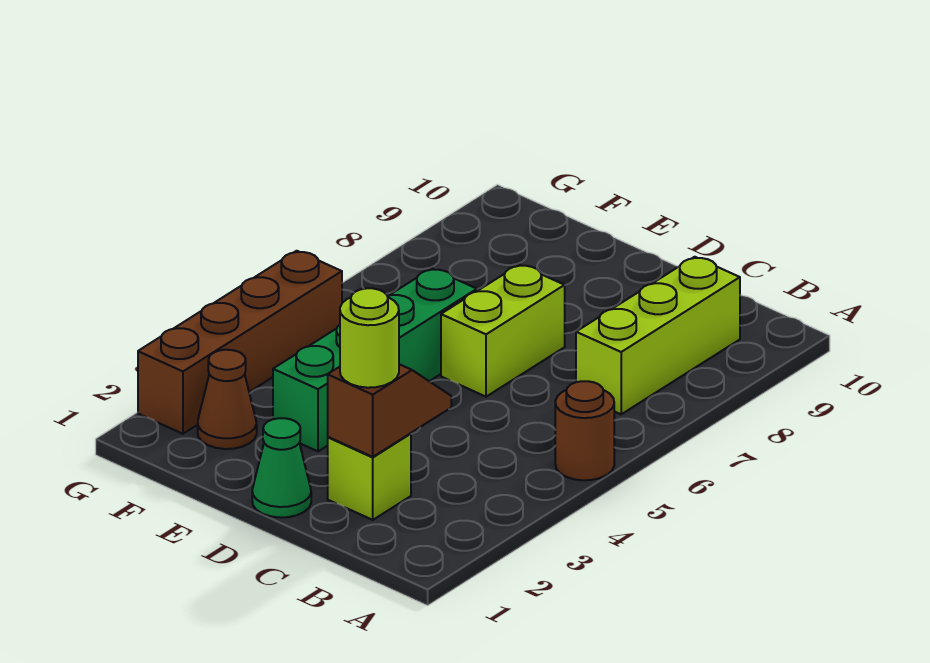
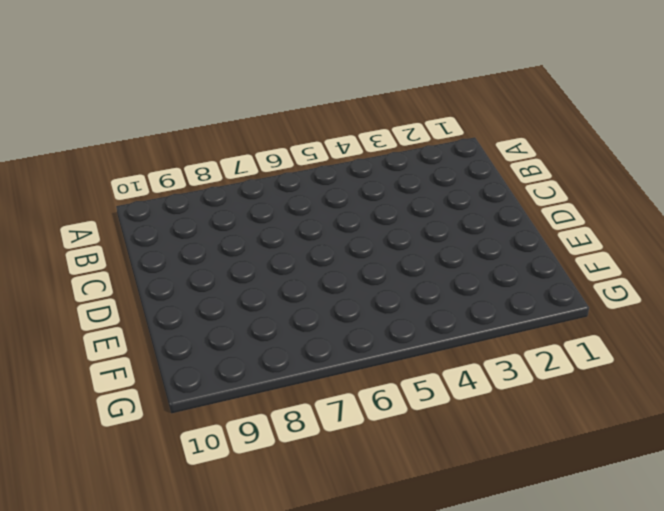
none -> brown 1x1 round brick [555,381,614,480]
none -> lime 1x3 brick [576,257,740,414]

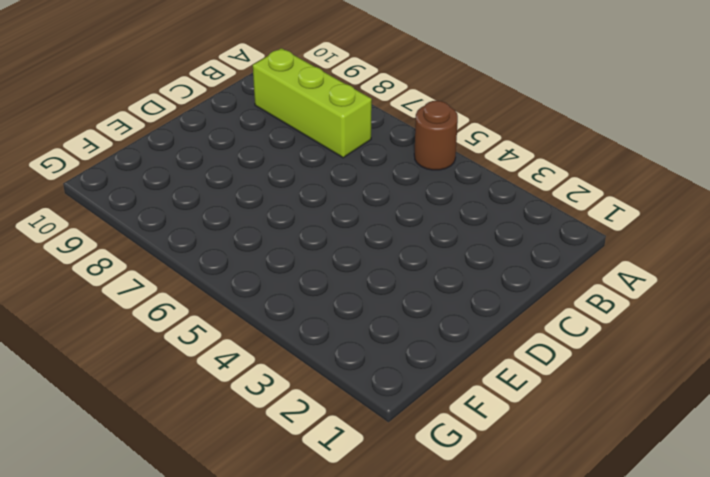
none -> lime 1x1 brick [328,433,411,520]
none -> green 1x1 cone [252,418,311,517]

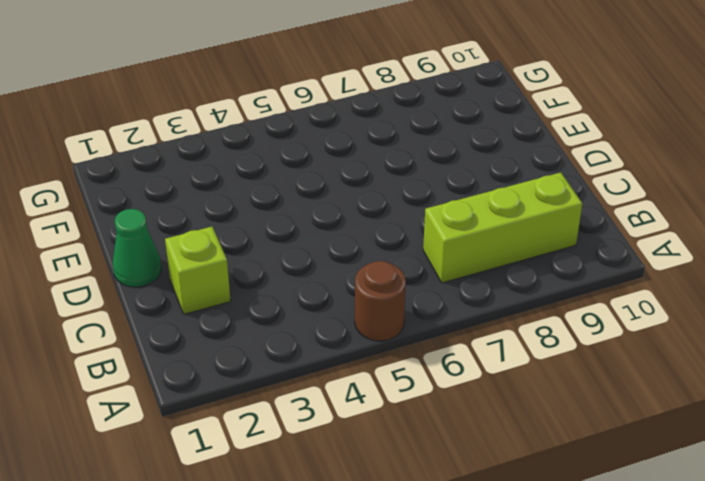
none -> lime 1x2 brick [441,265,565,397]
none -> green 1x4 brick [273,268,477,451]

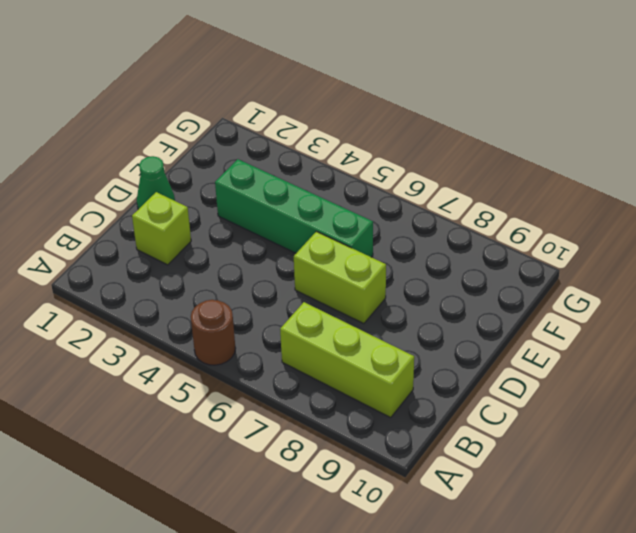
none -> brown 1x1 cone [198,350,257,449]
none -> brown 1x4 brick [138,251,342,434]

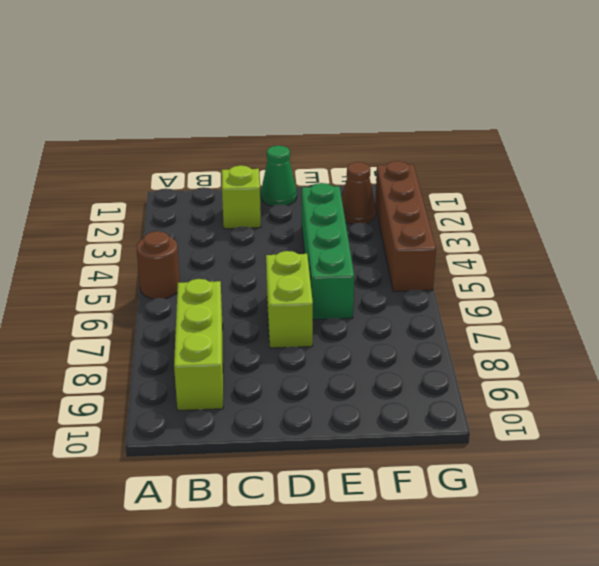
none -> brown 1x2 slope [328,364,451,457]
none -> lime 1x1 round brick [340,288,399,388]

